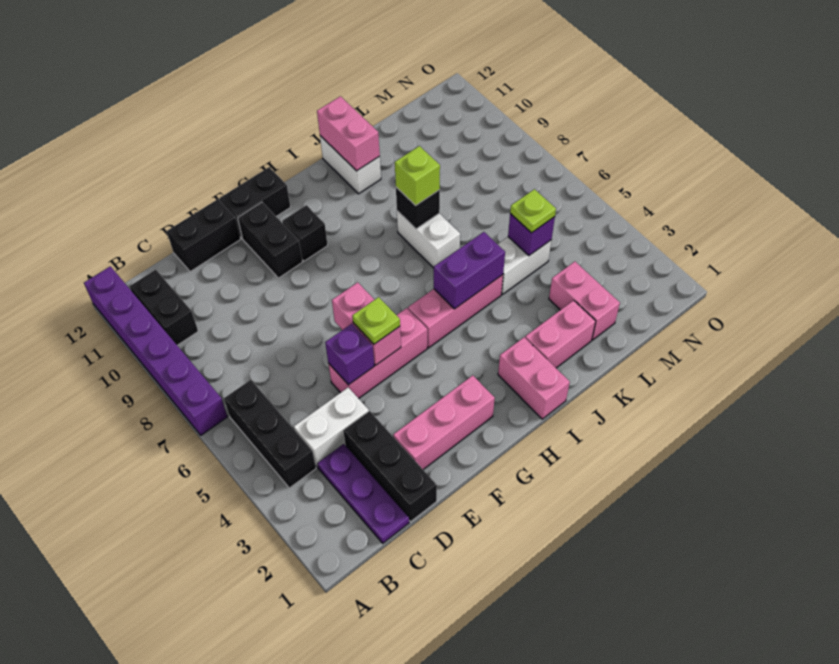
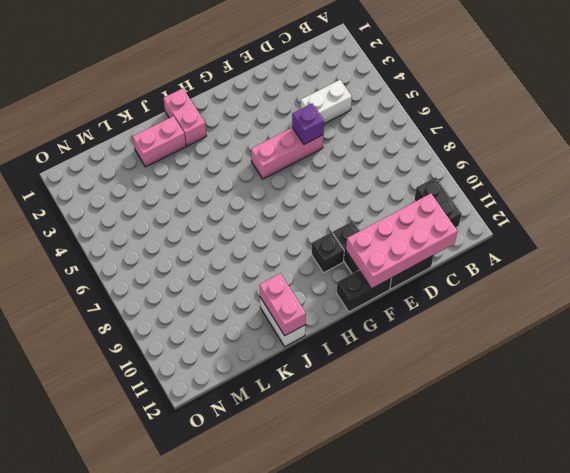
pink 2x4 brick [346,194,457,289] -> none
none -> purple 1x6 brick [84,266,227,435]
none -> black 1x3 brick [224,380,316,488]
none -> purple 1x3 plate [317,444,409,543]

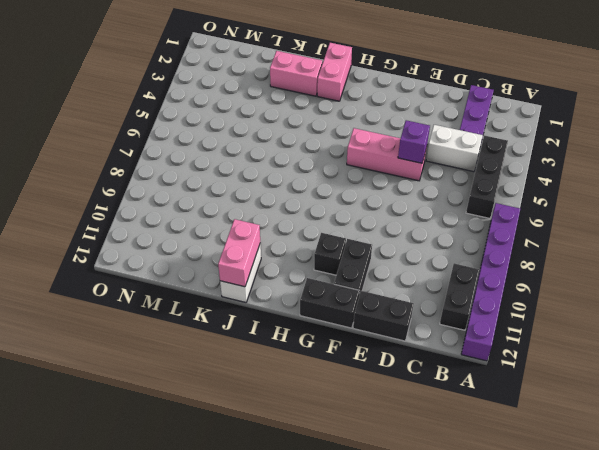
none -> black 1x3 brick [343,411,437,522]
none -> pink 1x3 brick [393,375,495,470]
none -> pink 1x3 brick [408,275,503,348]

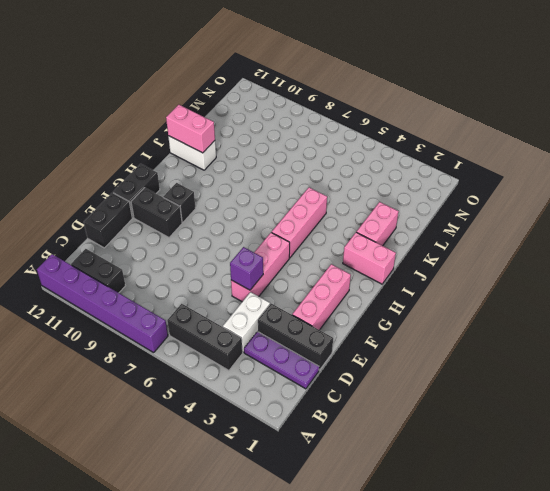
none -> white 1x2 brick [397,211,460,268]
none -> white 1x2 brick [498,237,551,294]
none -> pink 1x2 brick [549,262,620,340]

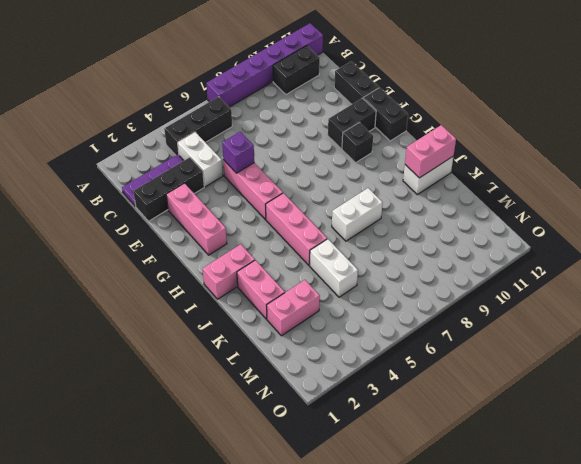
none -> pink 1x2 brick [332,282,401,365]
none -> purple 1x2 brick [434,232,505,309]
none -> black 1x1 brick [396,187,440,229]

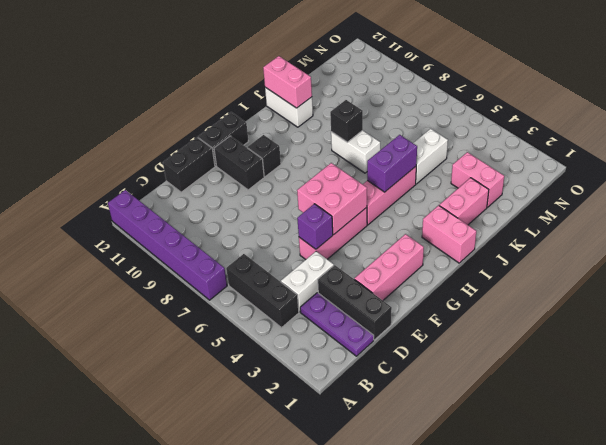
pink 2x2 brick [297,163,367,235] -> pink 1x2 brick [332,282,401,365]
none -> black 1x2 brick [130,270,198,345]
none -> purple 1x1 brick [508,214,555,255]
none -> lime 1x1 plate [352,297,400,344]

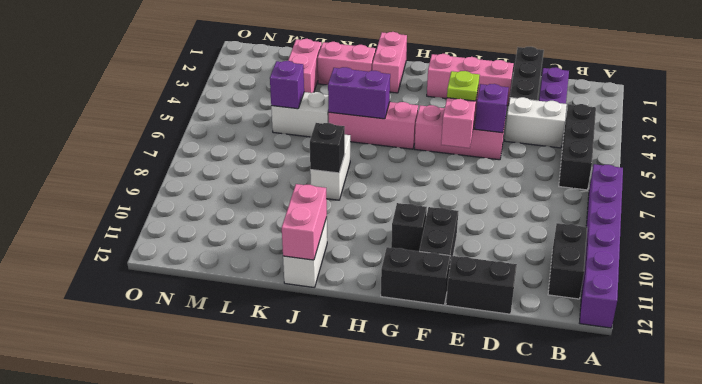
none -> lime 1x1 brick [395,146,440,206]
none -> lime 1x1 plate [510,189,556,233]

